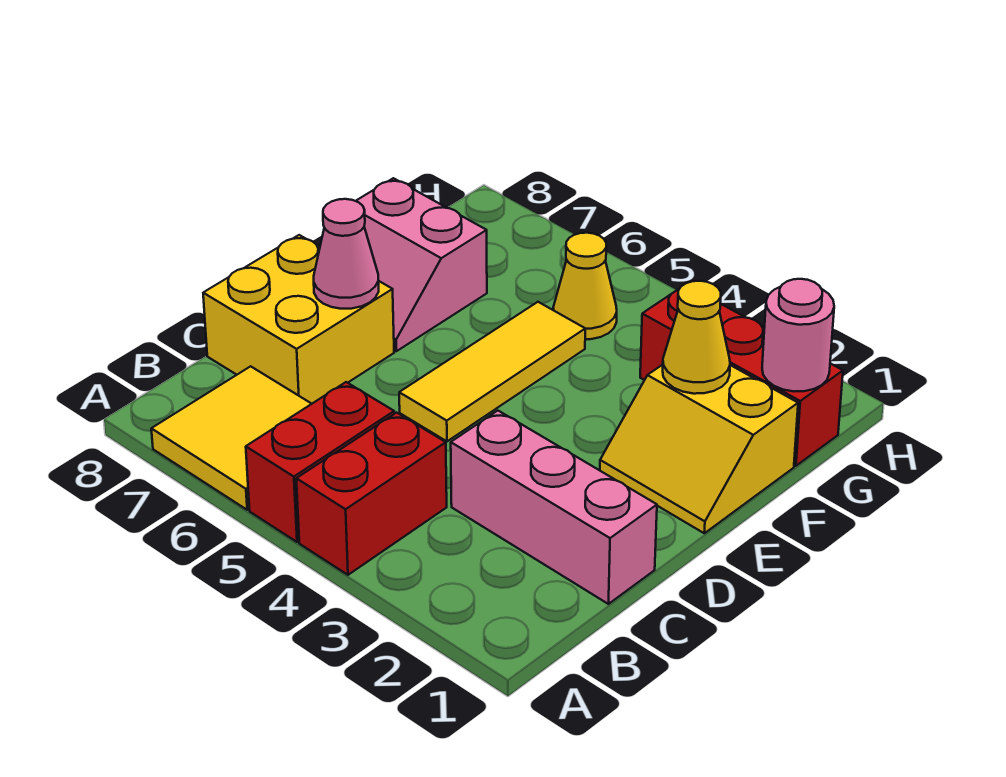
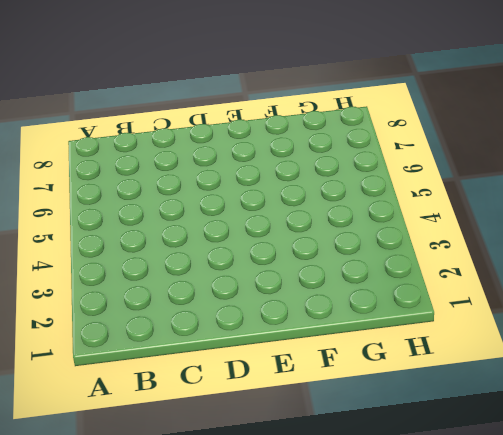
none -> red 1x2 brick [296,413,447,575]
none -> red 1x2 brick [246,382,394,542]
none -> yellow 2x2 tile [151,366,311,510]

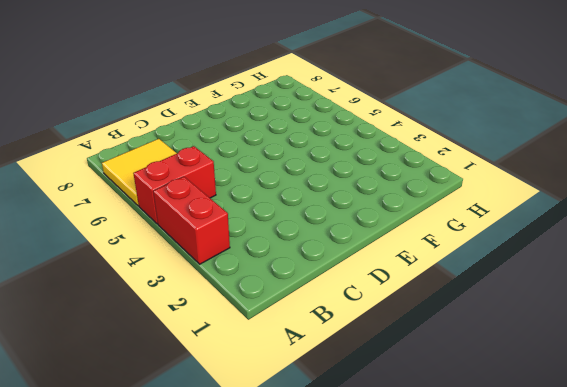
red 1x2 brick [153,177,230,264] -> red 1x2 brick turned to [296,413,447,575]
none -> pink 1x3 brick [451,411,657,604]
none -> yellow 2x2 brick [203,235,394,404]
none -> yellow 1x3 tile [399,302,585,441]

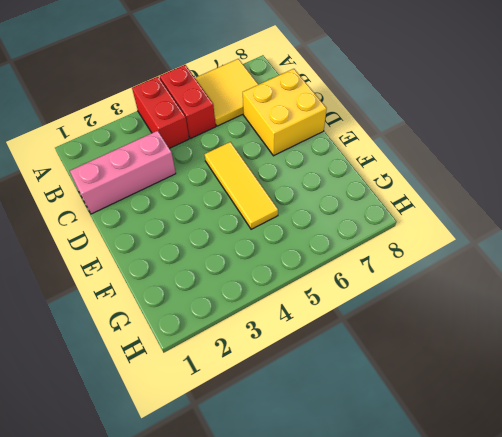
none -> yellow 2x2 slope [600,365,798,533]
none -> pink 2x2 slope [356,178,487,351]
none -> red 1x3 brick [640,289,843,466]

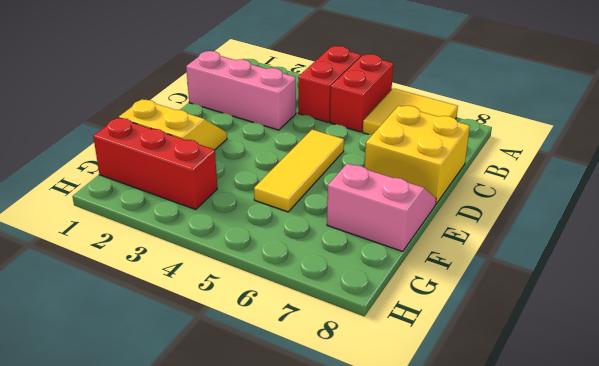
none -> yellow 1x1 cone [553,233,617,339]
none -> pink 1x1 cone [314,199,379,309]
none -> yellow 1x1 cone [663,281,730,394]

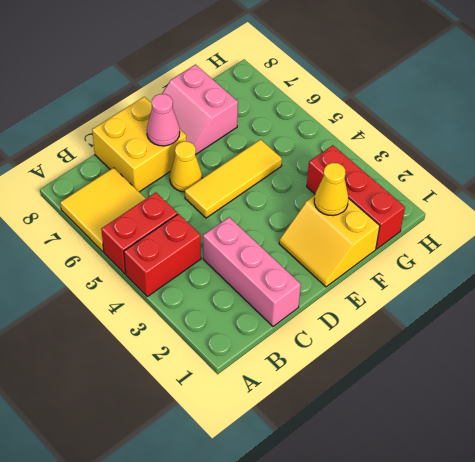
yellow 1x1 cone [170,141,202,192] -> yellow 1x1 cone moved to [553,233,617,339]
none -> pink 1x1 round brick [762,279,834,391]

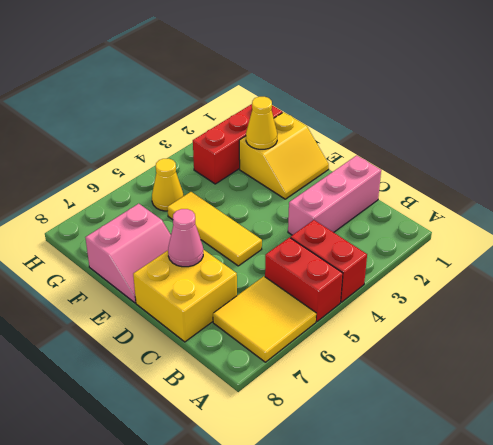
none -> pink 1x1 round brick [762,279,834,391]

